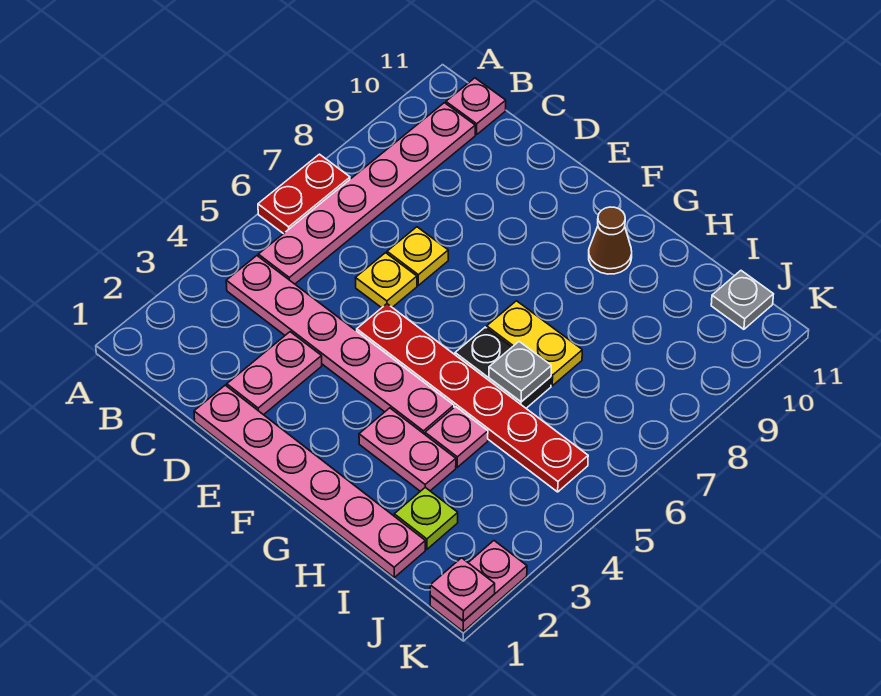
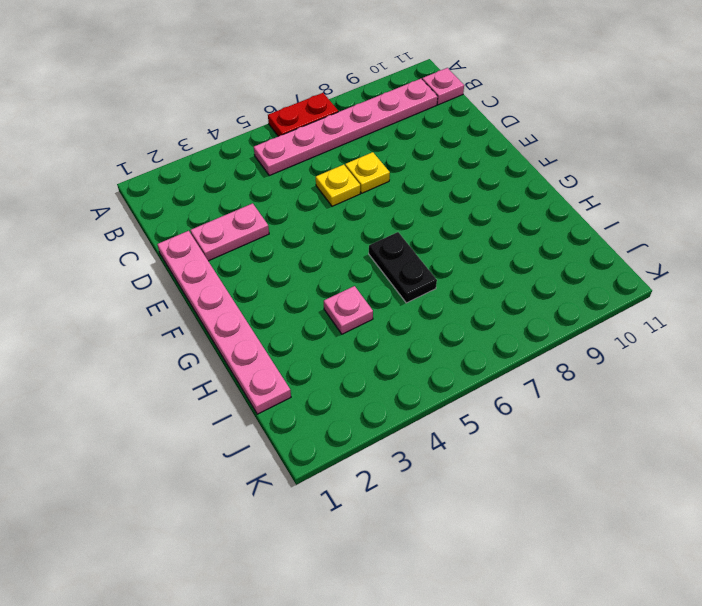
none -> pink 1x6 plate [226,256,454,434]
none -> red 1x6 plate [357,304,588,492]
none -> pink 1x2 plate [359,408,456,491]

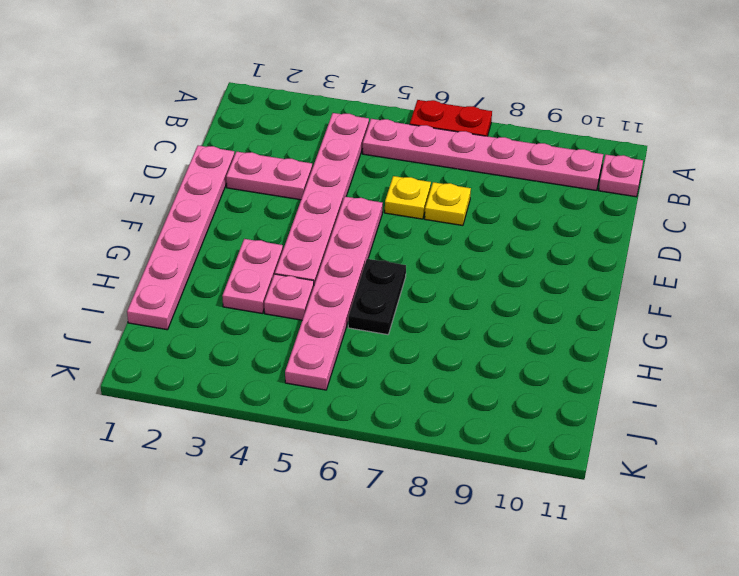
pink 1x6 plate [285,197,383,390] -> red 1x6 plate [357,304,588,492]
none -> yellow 1x2 plate [487,301,582,386]
none -> brown 1x1 cone [589,207,632,274]
none -> lime 1x1 plate [394,487,458,549]

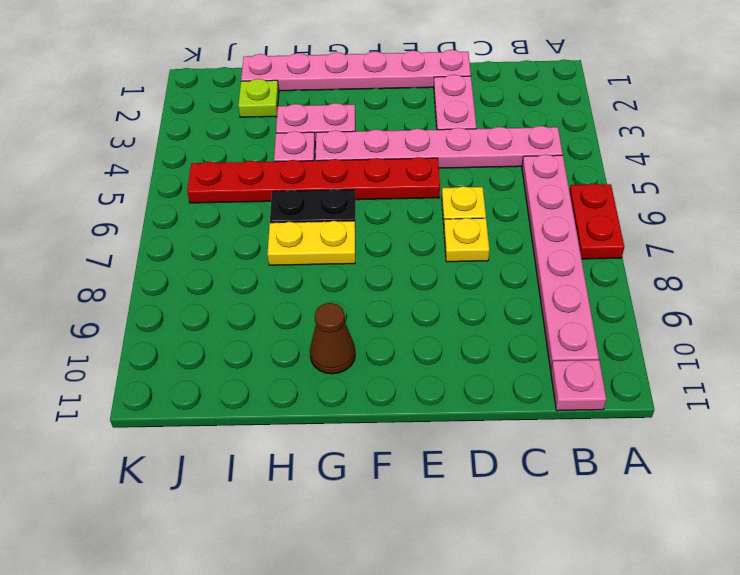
none -> grey 1x1 plate [711,271,774,329]
none -> pink 1x2 plate [430,541,527,632]
none -> grey 1x1 plate [489,342,551,402]

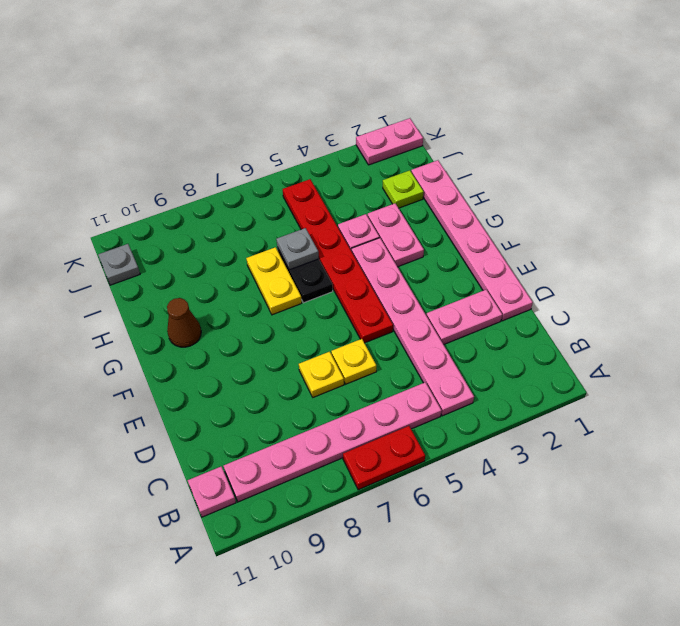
none -> pink 1x1 plate [430,558,495,621]

